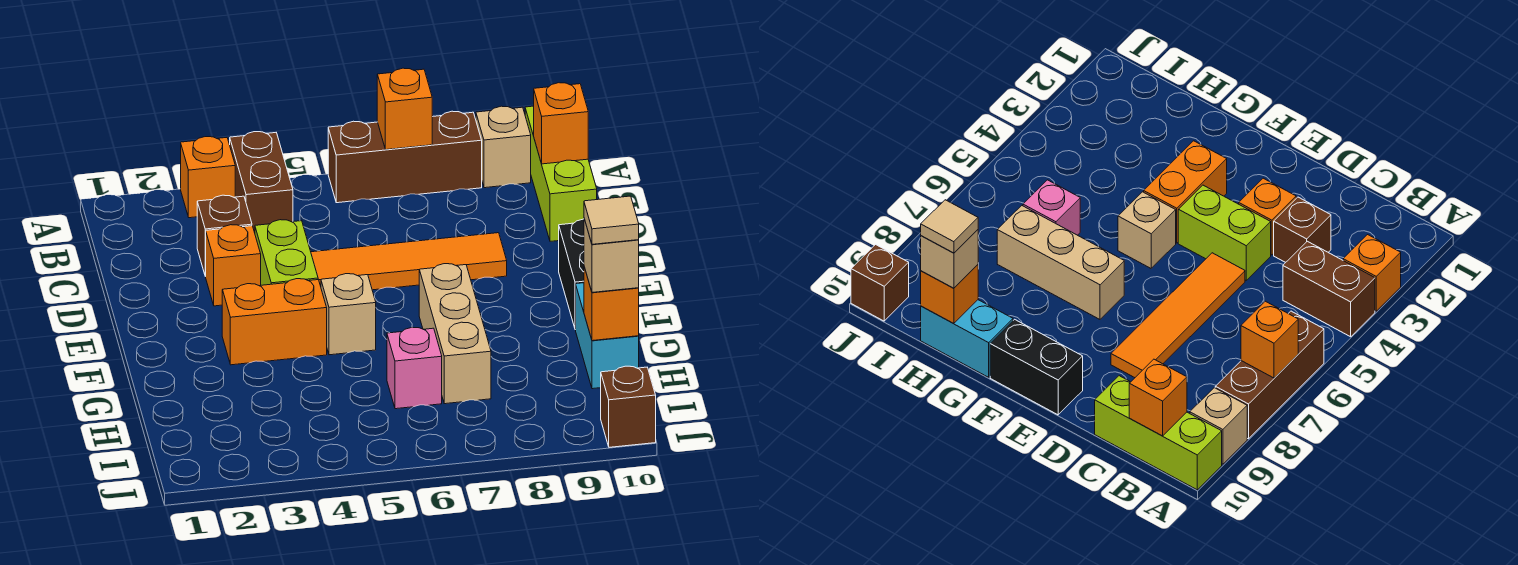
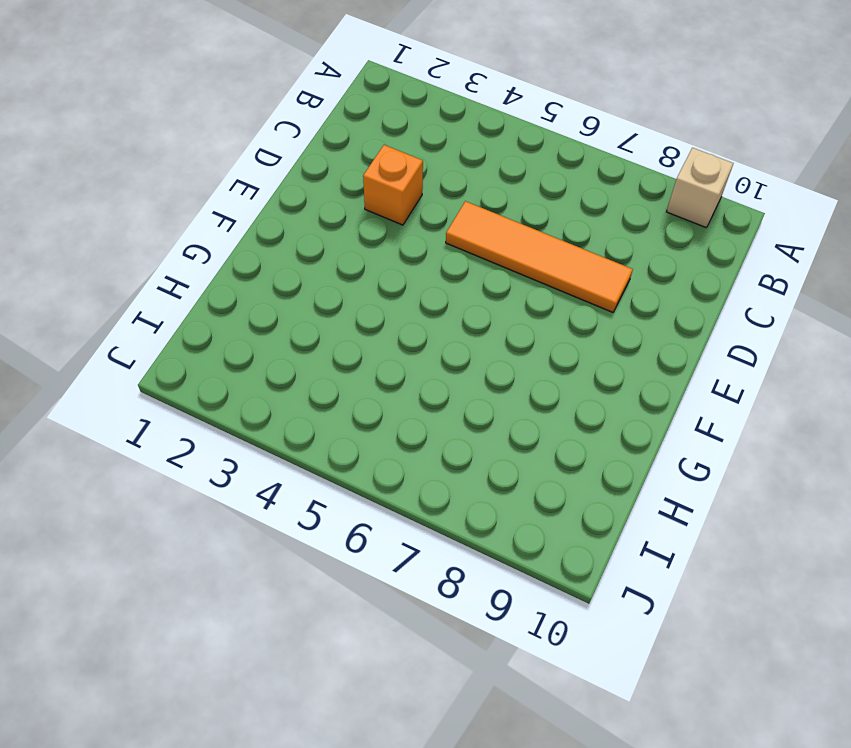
none -> orange 1x1 brick [181,137,235,218]
none -> brown 1x2 brick [230,132,293,233]
none -> brown 1x3 brick [328,111,482,203]

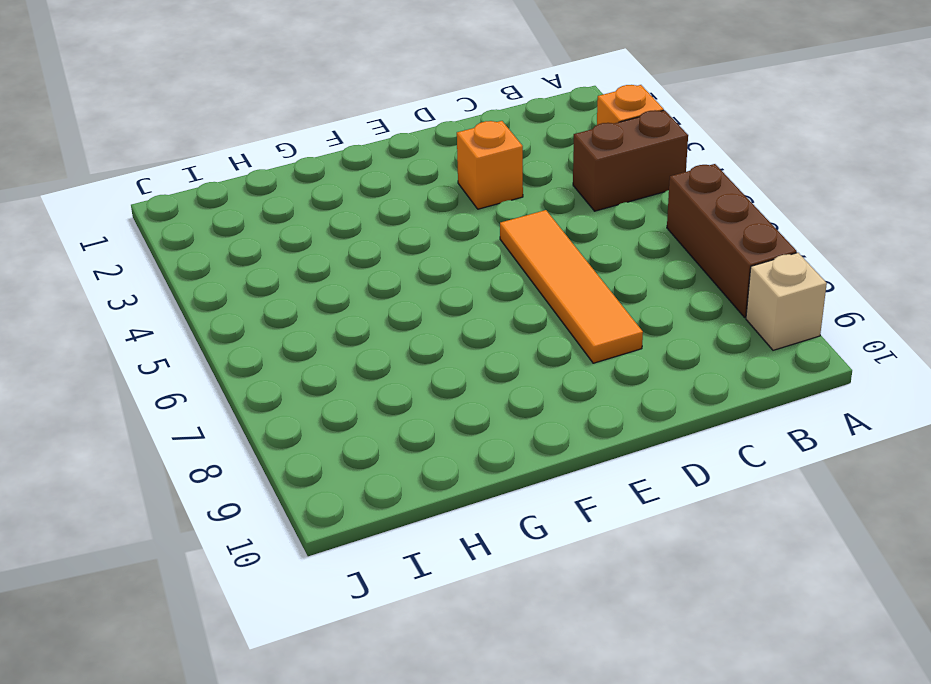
none -> lime 1x3 brick [525,106,597,241]
none -> brown 1x1 brick [197,195,252,276]
none -> lime 1x2 brick [255,220,318,285]

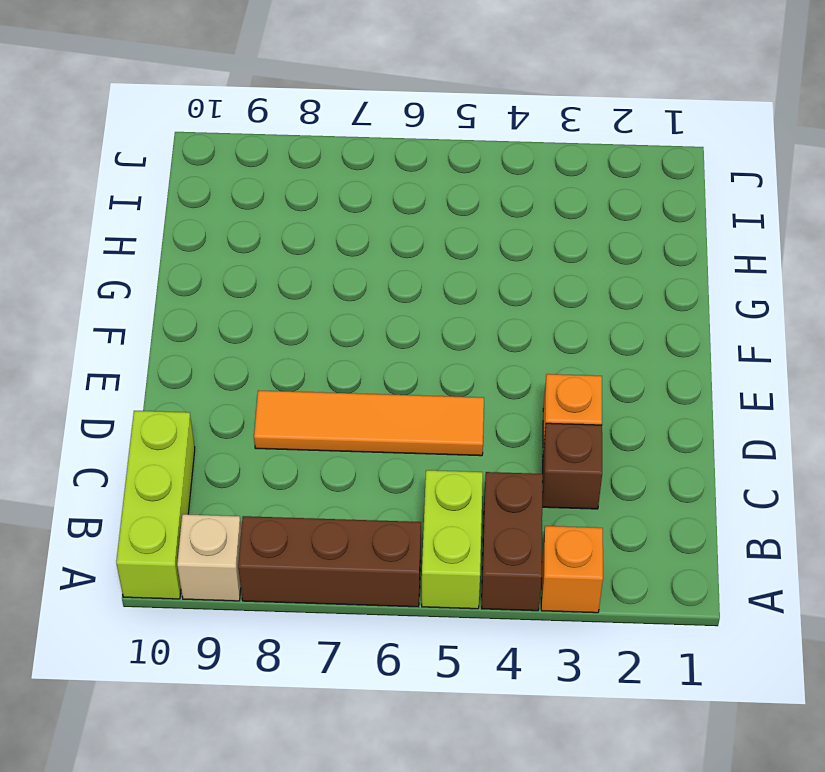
lime 1x2 brick [422,470,483,609] -> lime 1x2 brick moved to [255,220,318,285]
none -> black 1x2 brick [559,219,584,330]
none -> orange 1x2 brick [222,279,327,365]
none -> tan 1x1 brick [321,274,376,355]

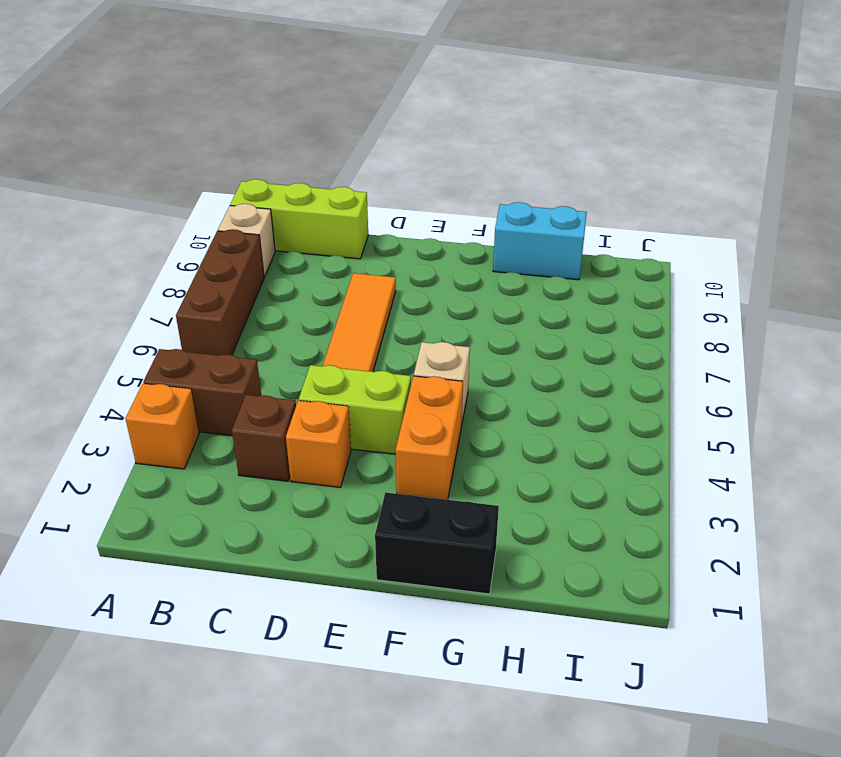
black 1x2 brick [375,492,499,594] -> black 1x2 brick moved to [559,219,584,330]
none -> tan 1x3 brick [419,264,491,404]
none -> pink 1x1 brick [387,327,442,409]
none -> brown 1x1 brick [601,366,656,447]

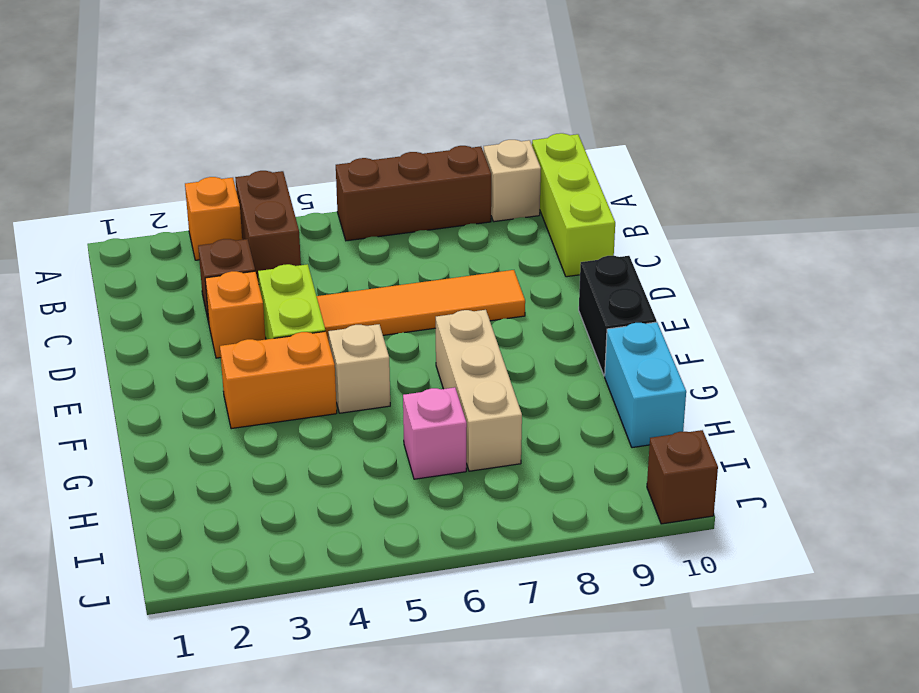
none -> orange 1x1 brick [377,68,432,150]
none -> orange 1x1 brick [534,83,588,164]
none -> orange 1x1 brick [584,267,639,341]

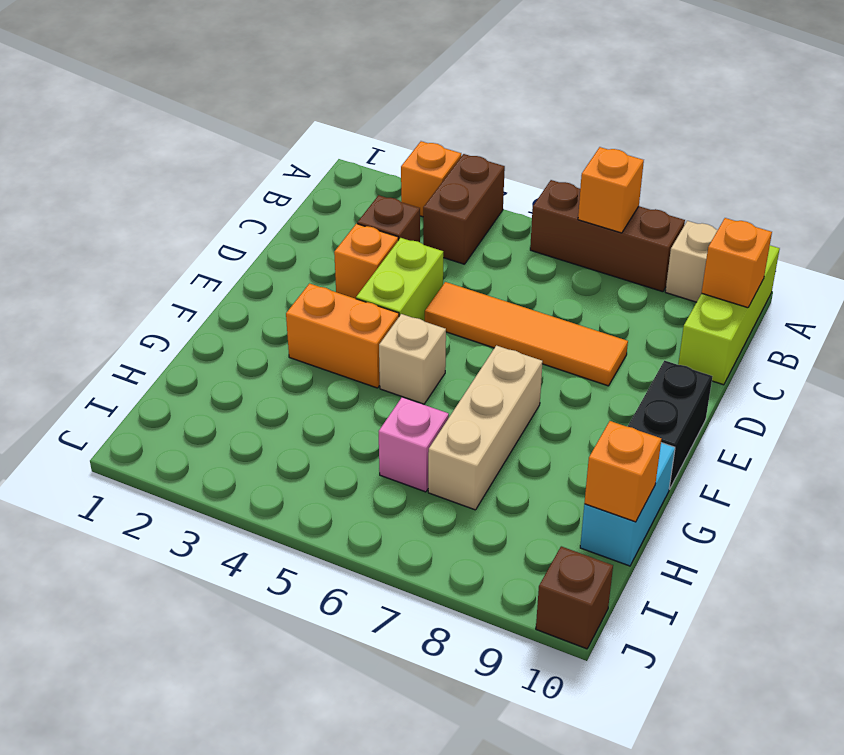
none -> tan 1x1 brick [584,219,639,292]
none -> tan 1x1 tile [584,196,639,244]

